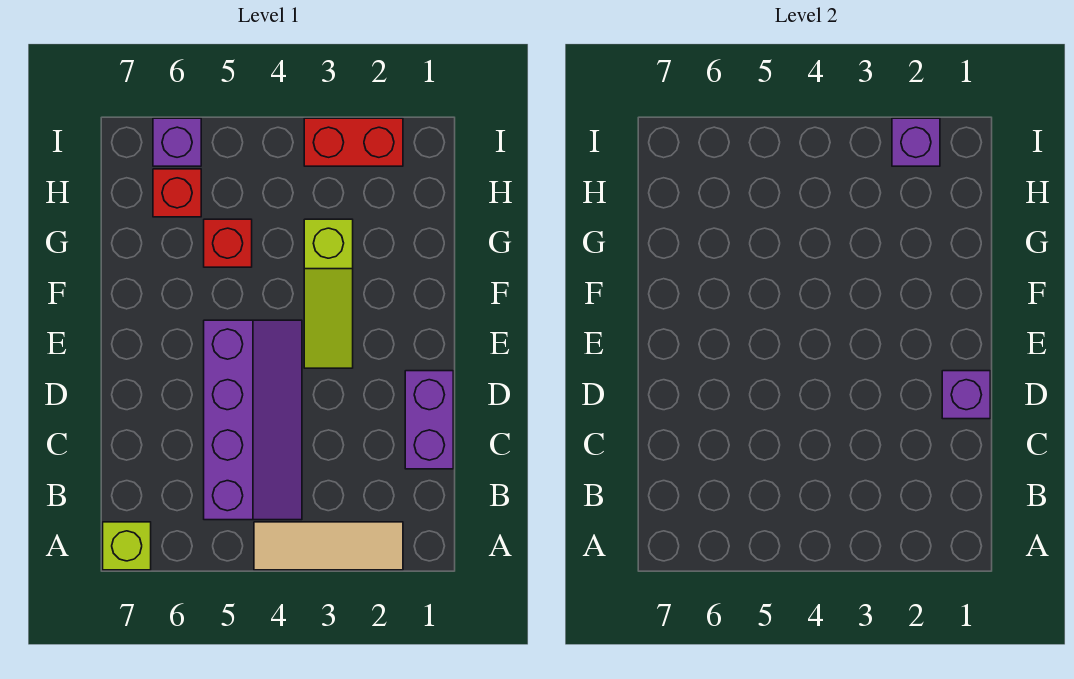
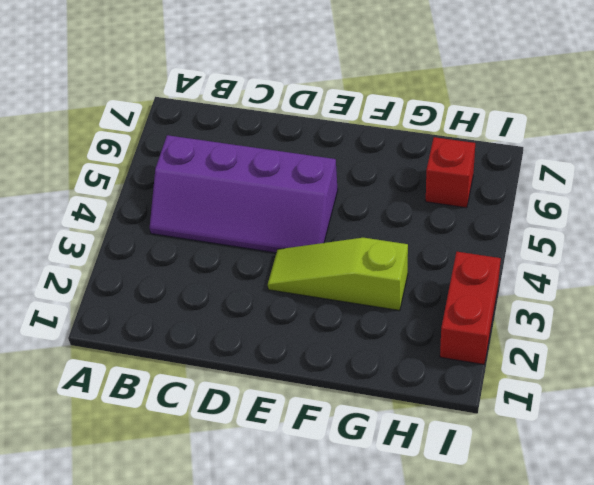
none -> tan 1x3 tile [254,522,403,570]
none -> lime 1x1 brick [103,522,151,570]

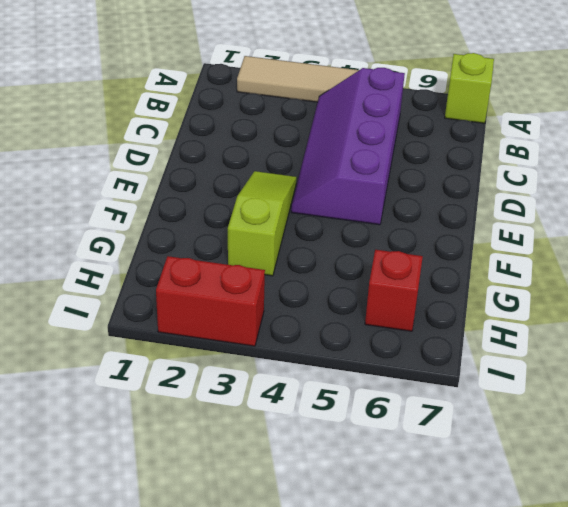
none -> purple 1x2 brick [405,371,453,469]
none -> red 1x1 brick [204,219,252,267]

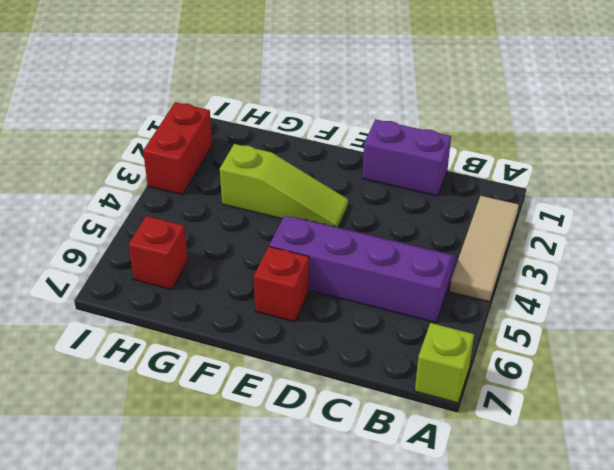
red 1x1 brick [254,247,309,322] -> red 1x1 brick moved to [204,219,252,267]
none -> purple 1x1 brick [153,118,201,166]
none -> purple 1x1 brick [942,371,990,419]

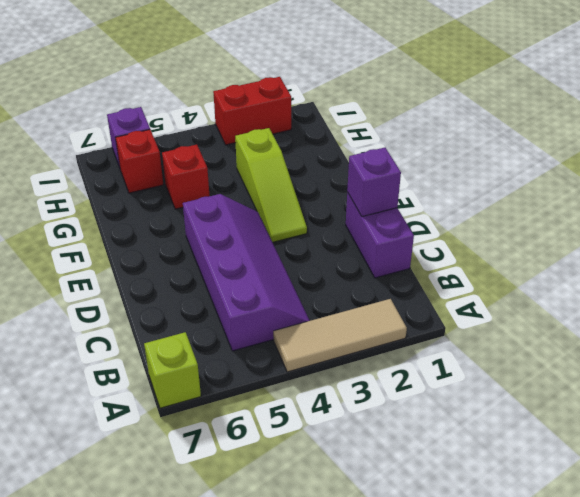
none -> purple 1x1 brick [892,118,940,166]

